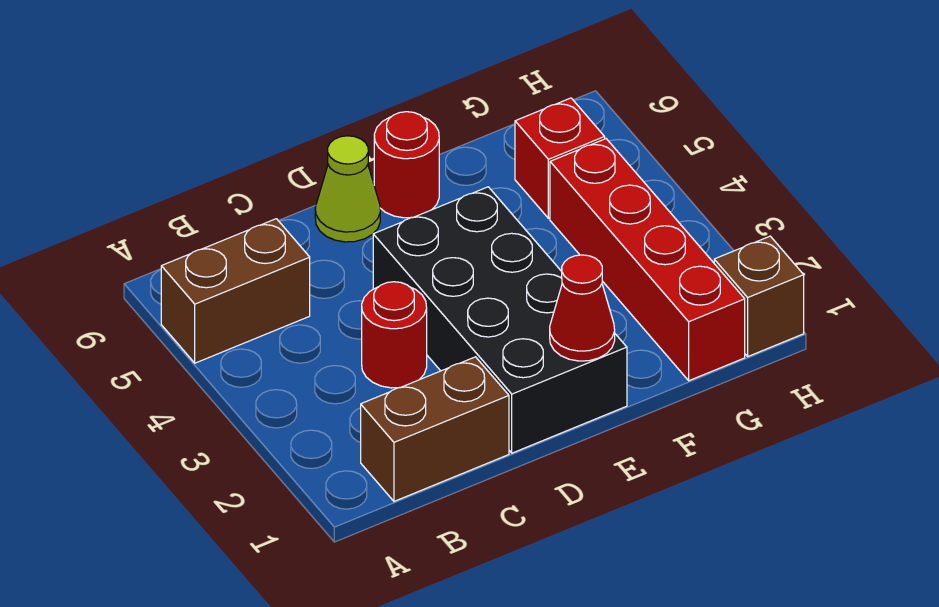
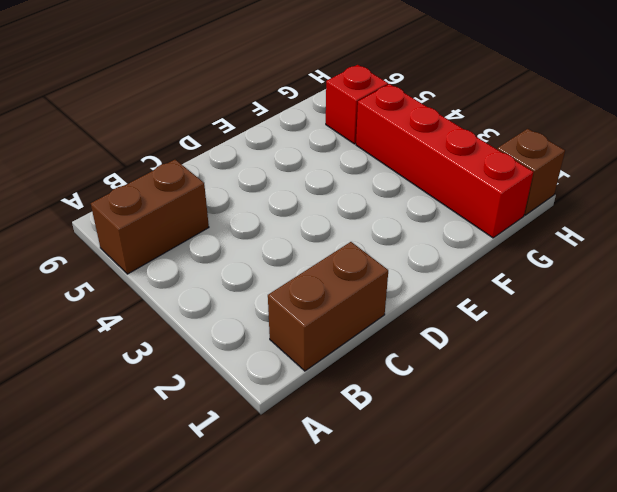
none -> red 1x1 round brick [362,282,427,388]
none -> black 2x4 brick [373,187,627,453]

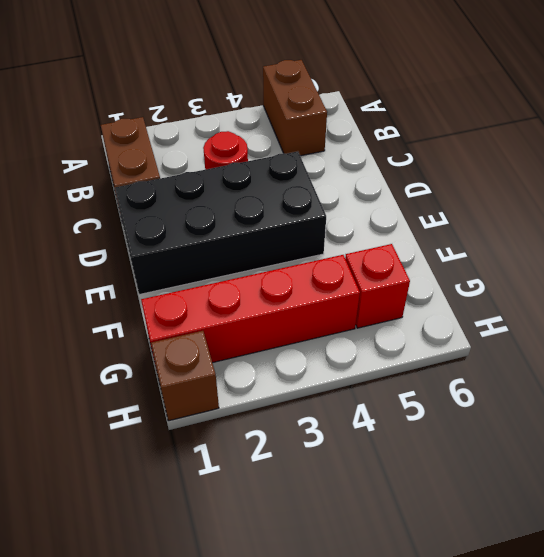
none -> lime 1x1 cone [315,136,380,242]
none -> red 1x1 round brick [374,112,439,218]

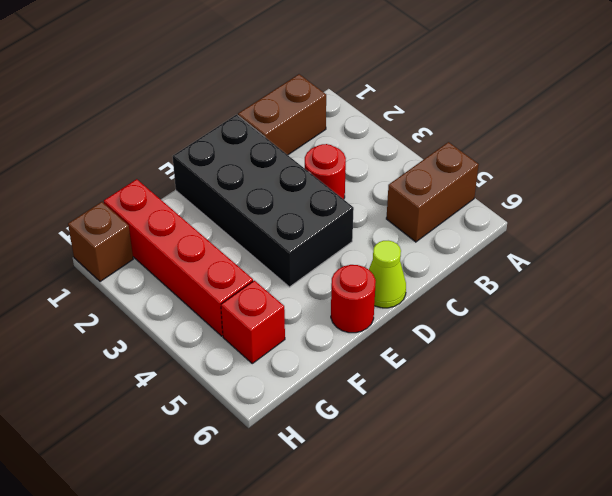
none -> red 1x1 cone [550,255,615,361]

